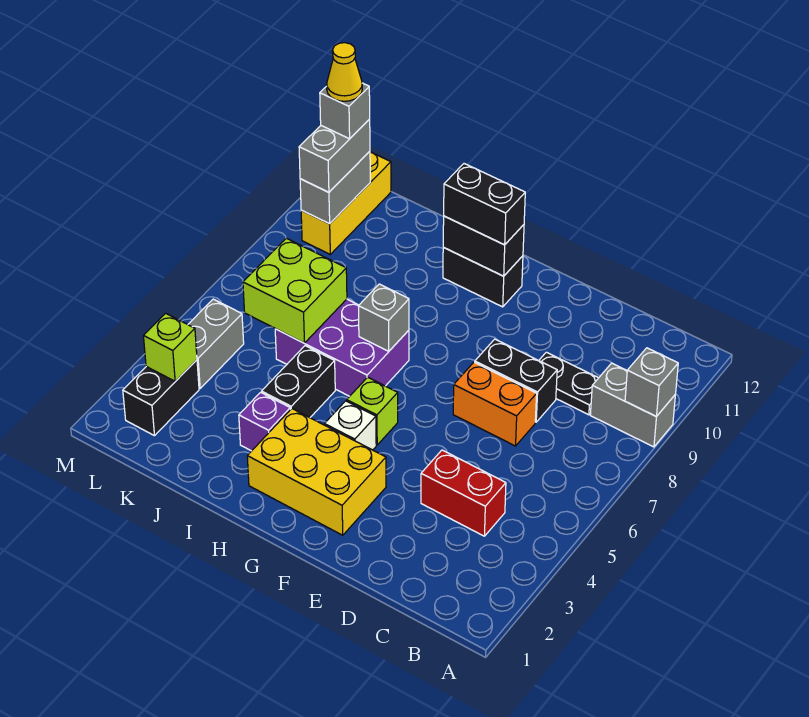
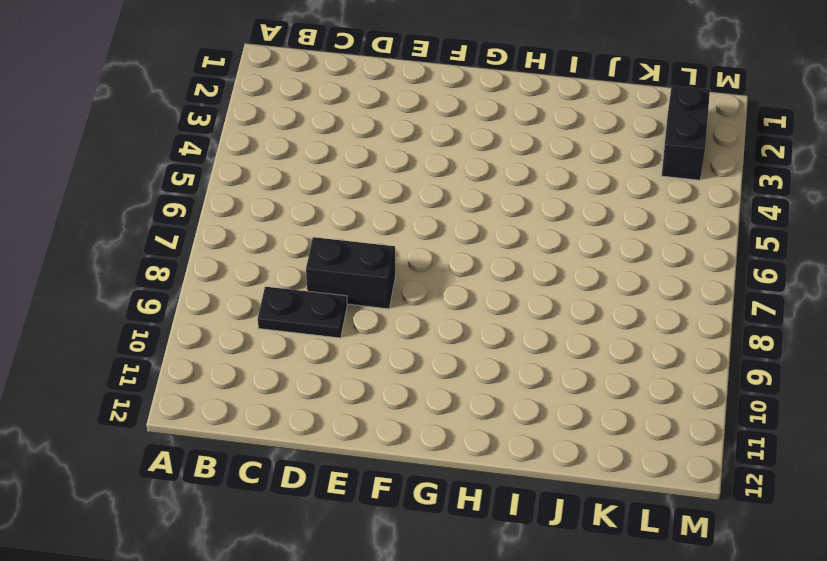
none -> grey 1x2 brick [590,363,675,447]
none -> red 1x2 brick [421,450,506,536]
none -> orange 1x2 brick [453,362,537,446]

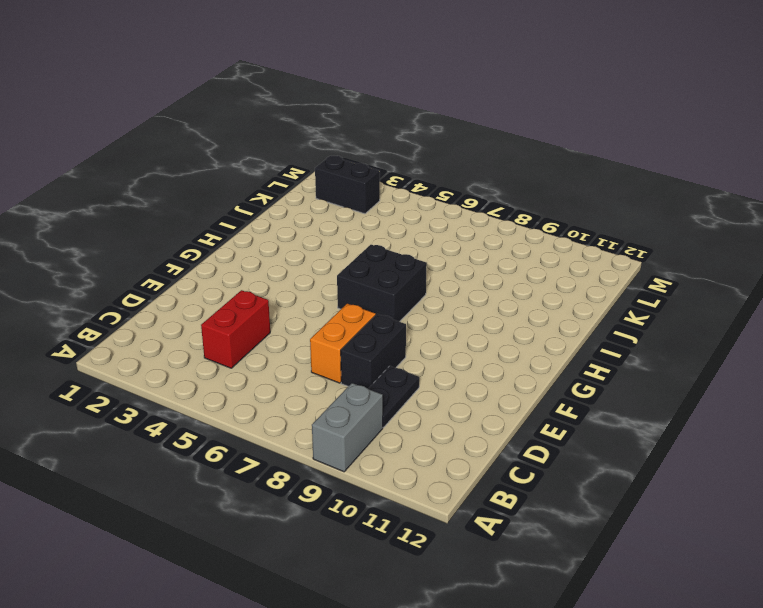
black 2x2 brick [337,245,427,322] -> purple 2x3 brick [275,299,409,396]
none -> yellow 2x3 brick [247,409,386,535]
none -> white 1x1 brick [325,401,376,450]
none -> lime 1x1 brick [347,377,398,445]

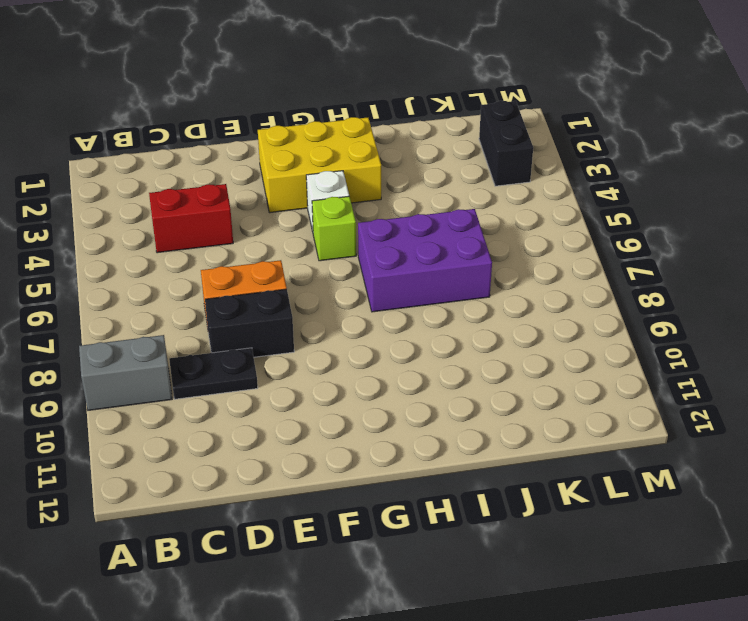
none -> black 1x2 brick [443,248,523,307]
none -> purple 1x1 brick [239,392,290,451]
none -> black 1x2 brick [262,346,335,418]

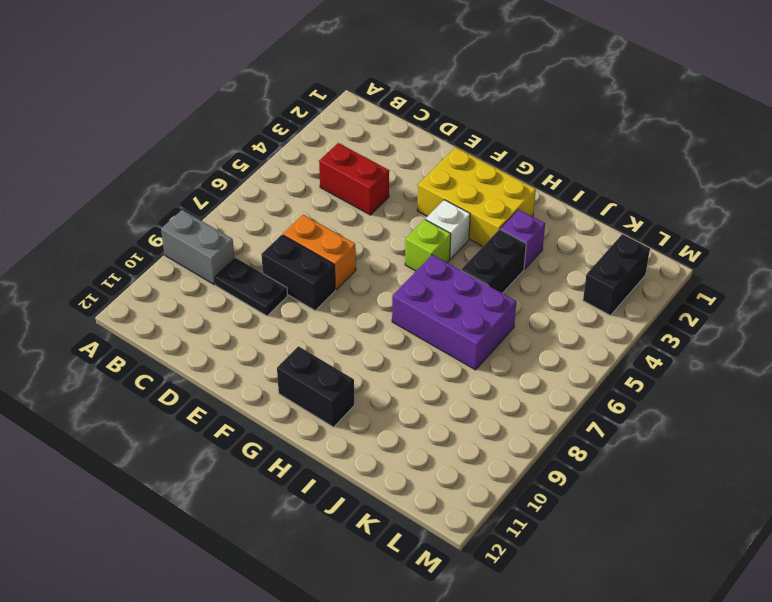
none -> grey 1x2 brick [188,299,244,388]
none -> yellow 1x3 brick [301,152,391,254]
none -> grey 1x1 brick [625,348,678,417]

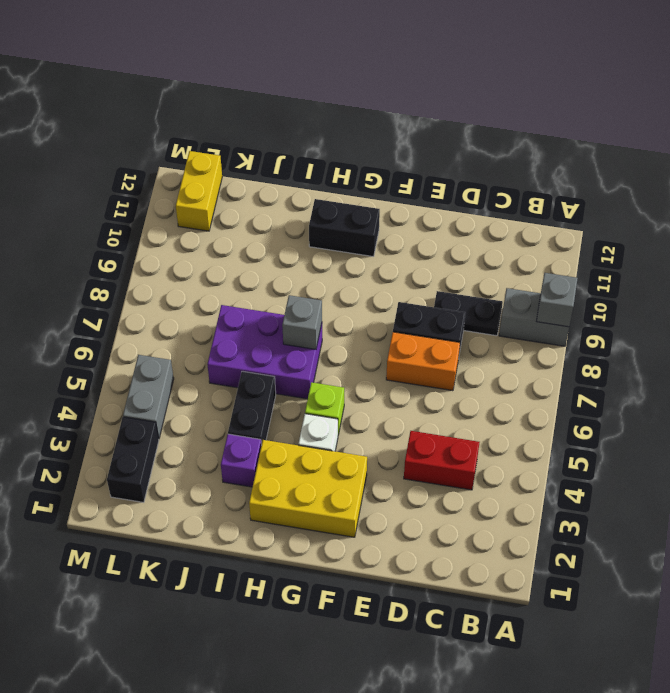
yellow 1x2 brick [176,151,222,231] -> yellow 1x3 brick [301,152,391,254]
none -> black 1x2 brick [443,216,524,276]
none -> lime 2x2 brick [243,238,347,343]
none -> lime 1x1 brick [144,313,197,381]

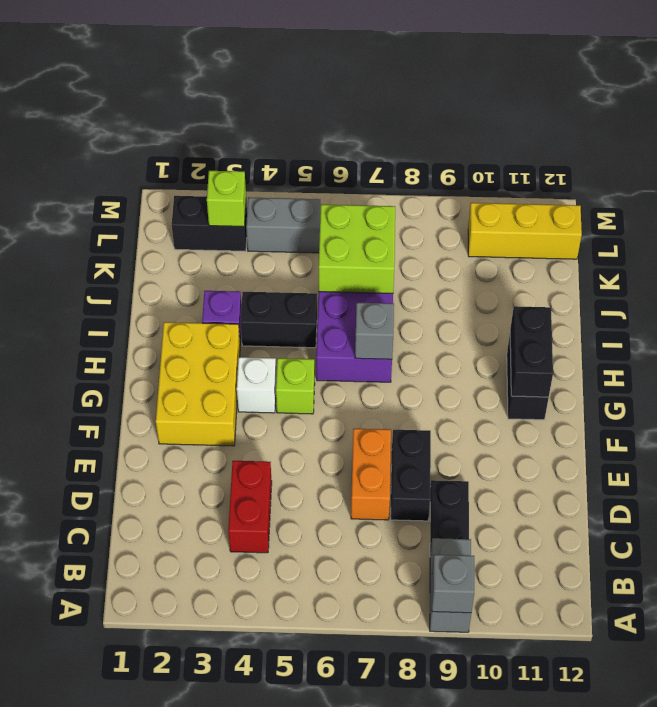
none -> grey 1x2 brick [300,151,370,224]
none -> black 1x2 brick [444,164,525,245]
none -> grey 1x2 brick [299,119,370,192]

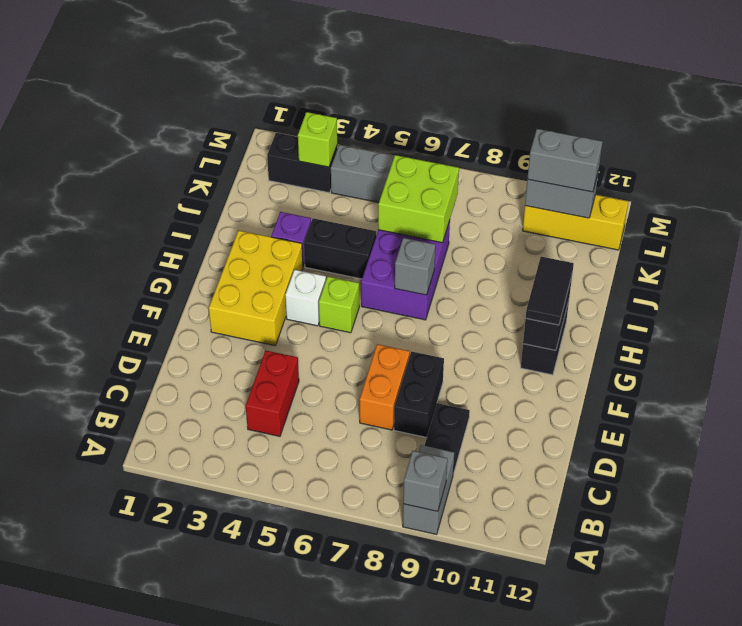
black 1x2 tile [526,257,574,325] -> black 1x2 brick [444,164,525,245]
none -> grey 1x1 brick [320,83,370,139]
none -> yellow 1x1 cone [327,43,362,101]

